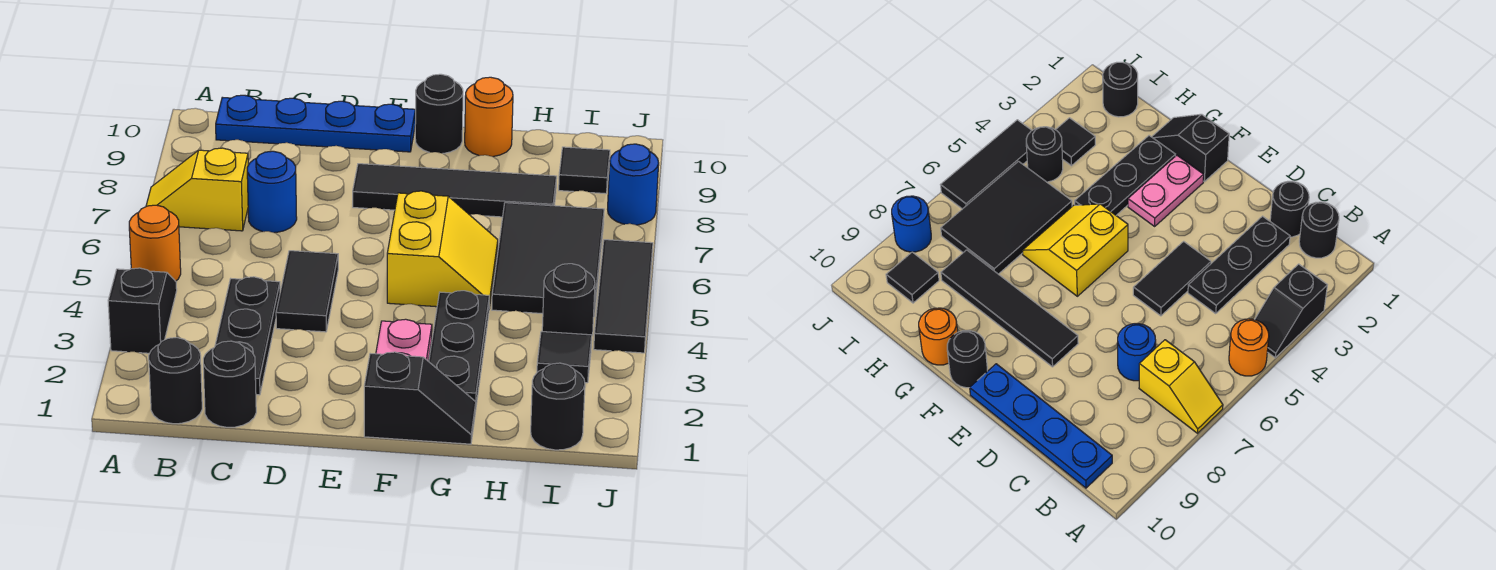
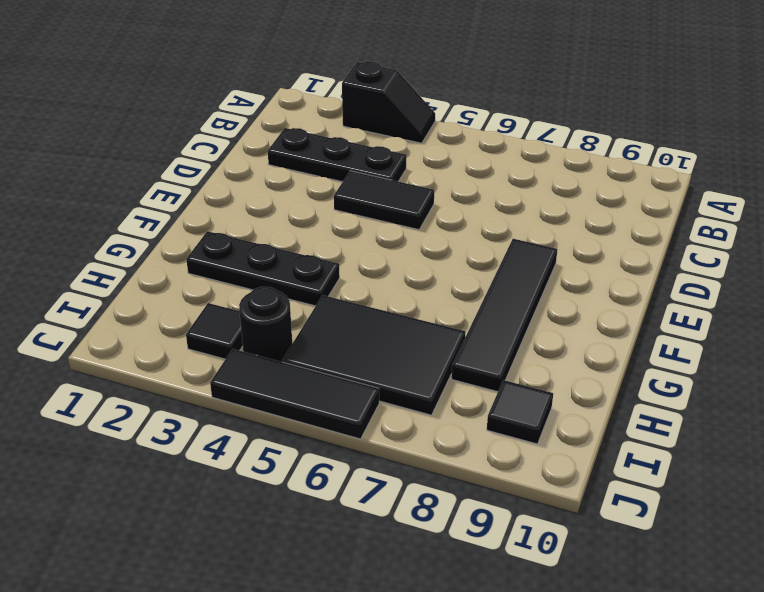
none -> orange 1x1 round brick [129,205,181,281]
none -> yellow 1x2 slope [146,148,248,231]
none -> black 1x1 round brick [149,338,202,424]

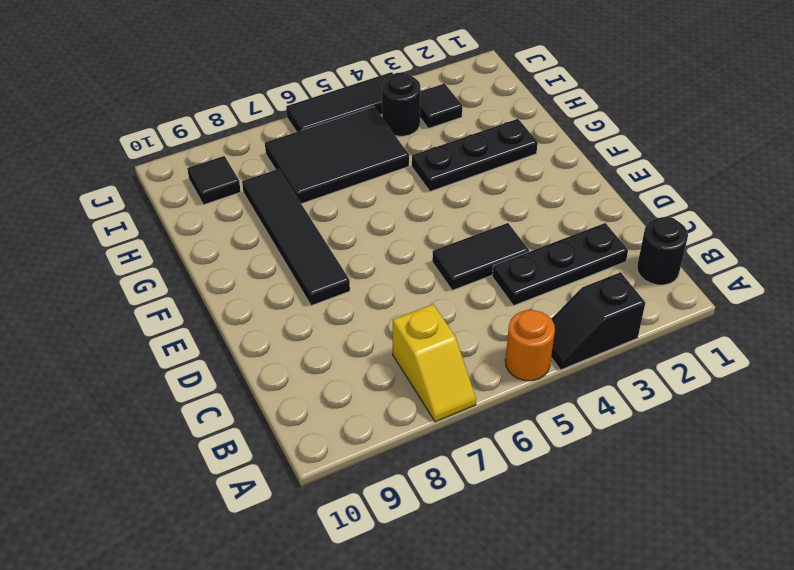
none -> blue 1x4 plate [216,95,415,152]
none -> black 1x1 round brick [203,341,256,427]
none -> blue 1x1 round brick [247,151,297,233]

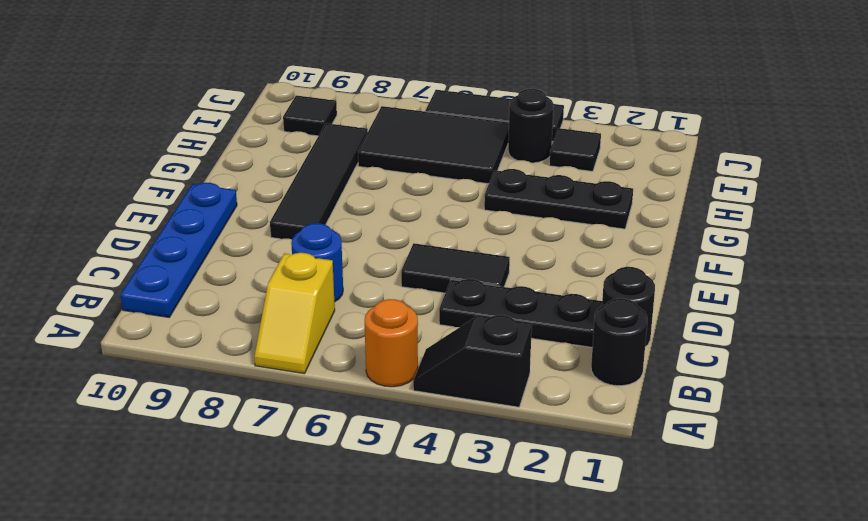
none -> black 1x2 slope [364,352,476,444]
none -> pink 1x2 plate [376,319,432,361]
none -> yellow 2x2 slope [387,191,498,308]

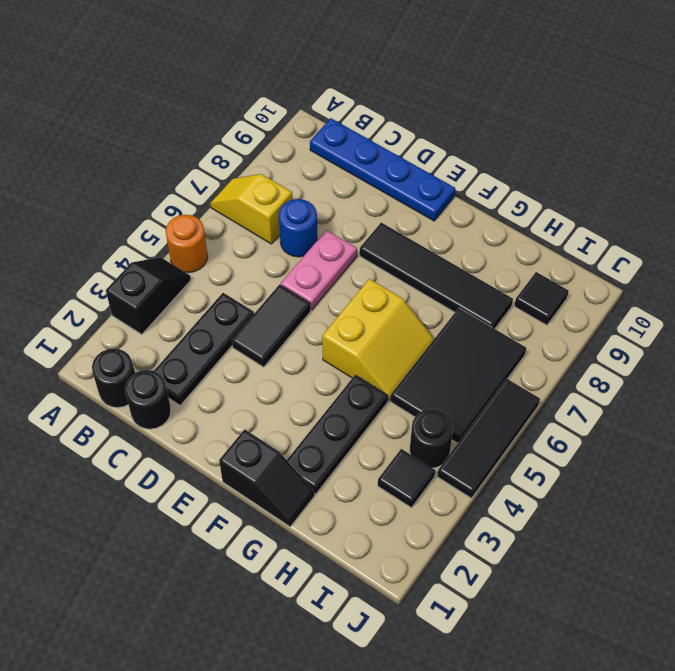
pink 1x2 plate [281,230,357,310] -> pink 1x2 plate moved to [376,319,432,361]
none -> black 1x1 round brick [415,74,463,153]
none -> orange 1x1 round brick [465,77,513,157]
none -> black 1x1 round brick [531,363,585,450]

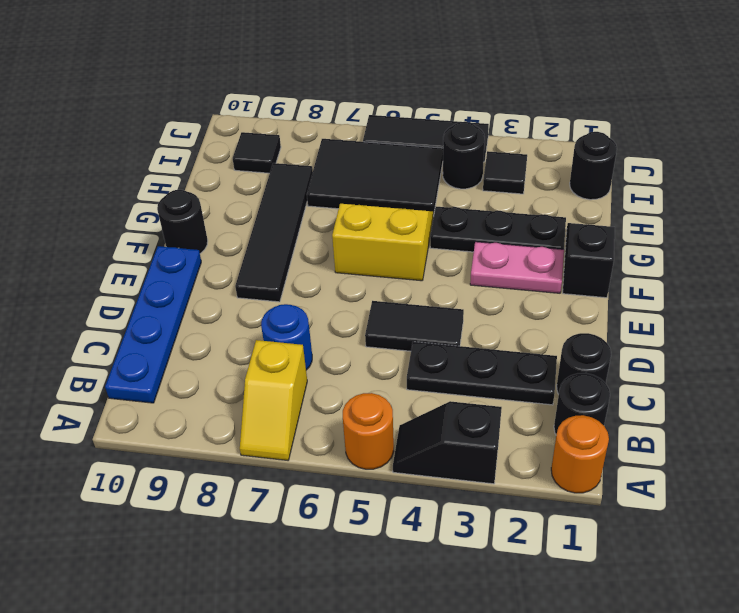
orange 1x1 round brick [551,415,609,493] -> orange 1x1 round brick moved to [465,77,513,157]
none -> blue 1x1 round brick [608,144,659,225]

